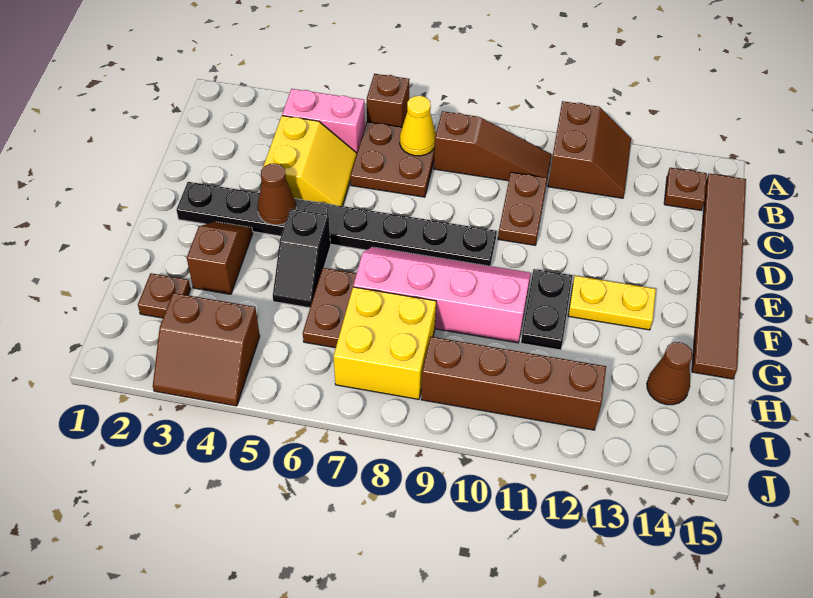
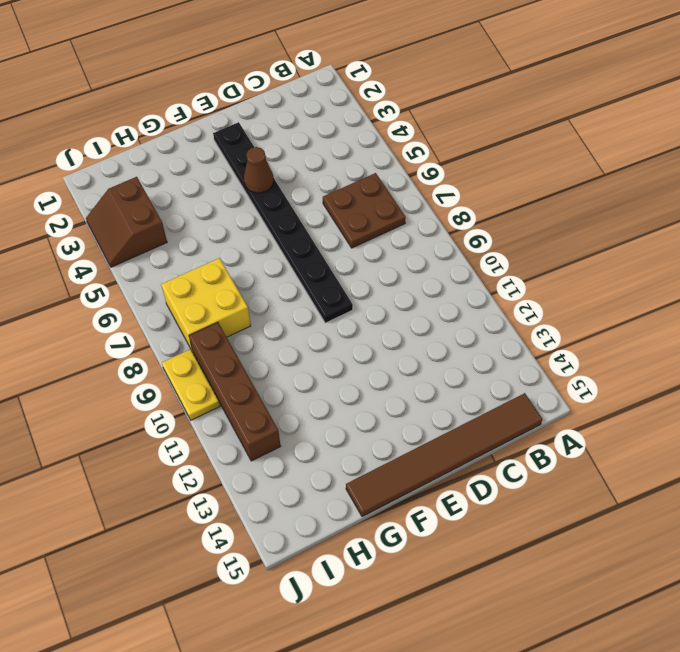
yellow 1x2 plate [162,349,220,420] -> yellow 1x2 plate moved to [568,276,656,330]
none -> brown 1x1 brick [367,74,409,127]
none -> brown 2x2 slope [548,101,631,198]
none -> pink 1x2 brick [282,89,365,153]

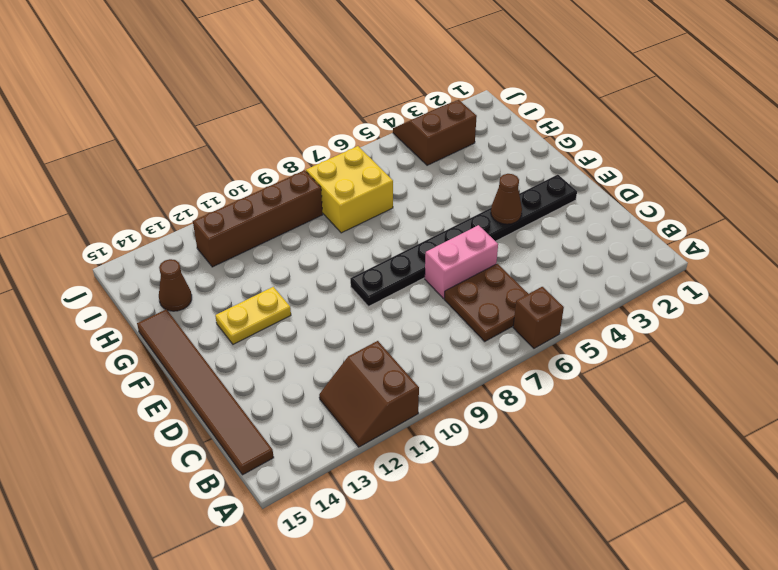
pink 1x2 brick [425,225,498,299] -> pink 1x2 brick moved to [282,89,365,153]
none -> brown 1x3 slope [434,111,551,181]
none -> brown 1x1 plate [664,168,707,210]
none -> yellow 2x2 slope [263,116,357,206]

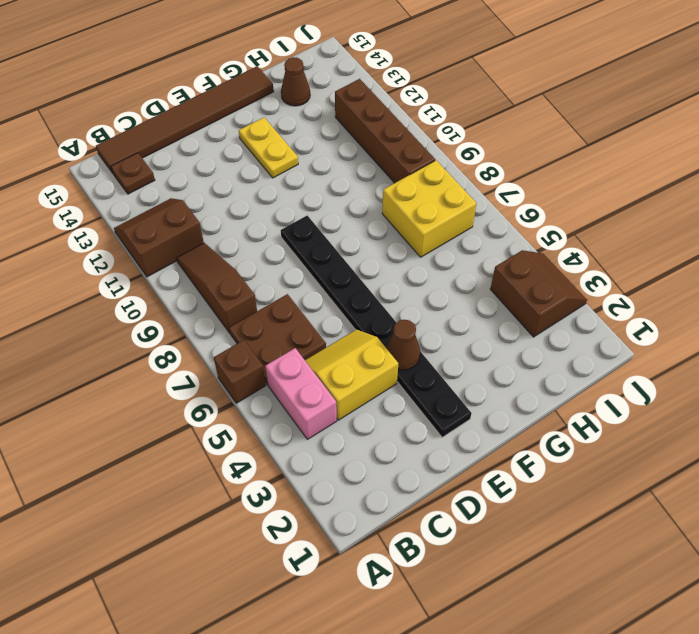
none -> brown 1x2 plate [498,172,547,245]
none -> brown 1x2 slope [187,222,253,294]
none -> black 1x2 slope [273,209,331,308]

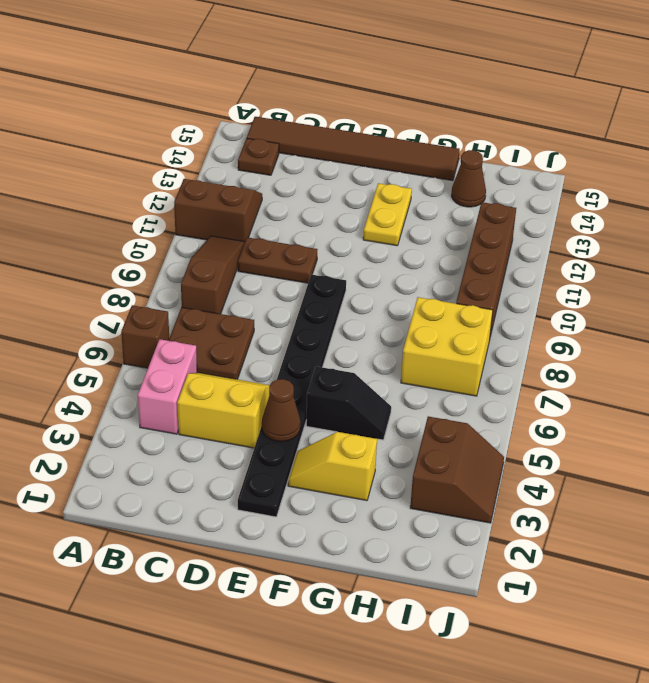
yellow 1x2 slope [288,432,377,501] -> brown 1x2 slope [187,222,253,294]
none -> pink 2x4 slope [353,247,531,343]
none -> black 1x2 plate [521,269,573,350]
none -> brown 1x2 plate [303,268,357,348]

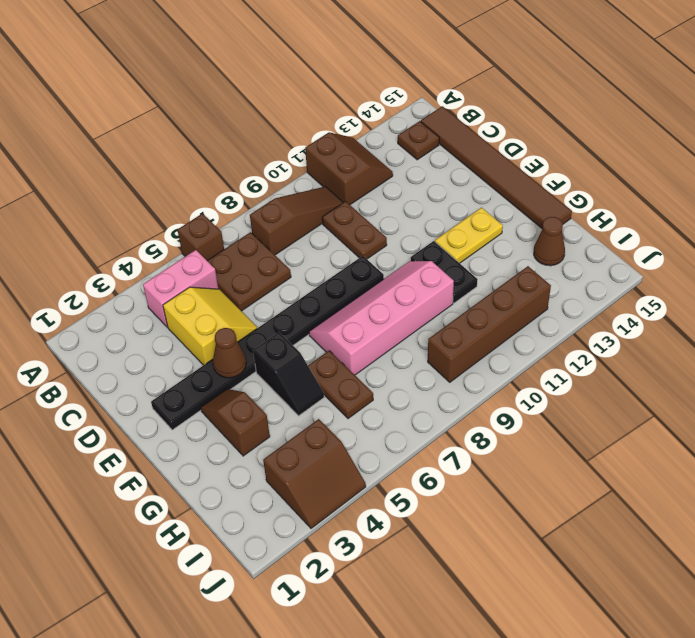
none -> brown 1x1 plate [138,273,191,318]
none -> yellow 2x2 brick [334,287,436,399]
none -> yellow 1x1 cone [400,96,436,156]

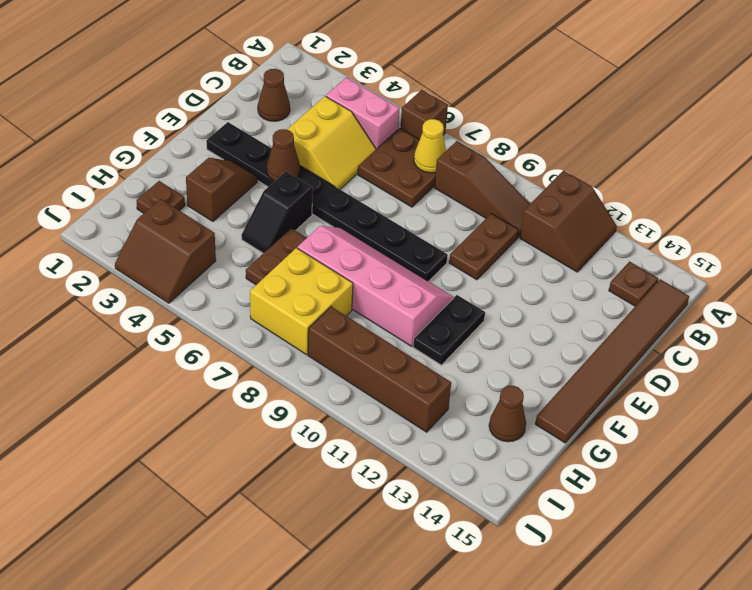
brown 1x1 cone [258,69,290,121] -> none
none -> yellow 1x2 plate [568,276,656,330]

